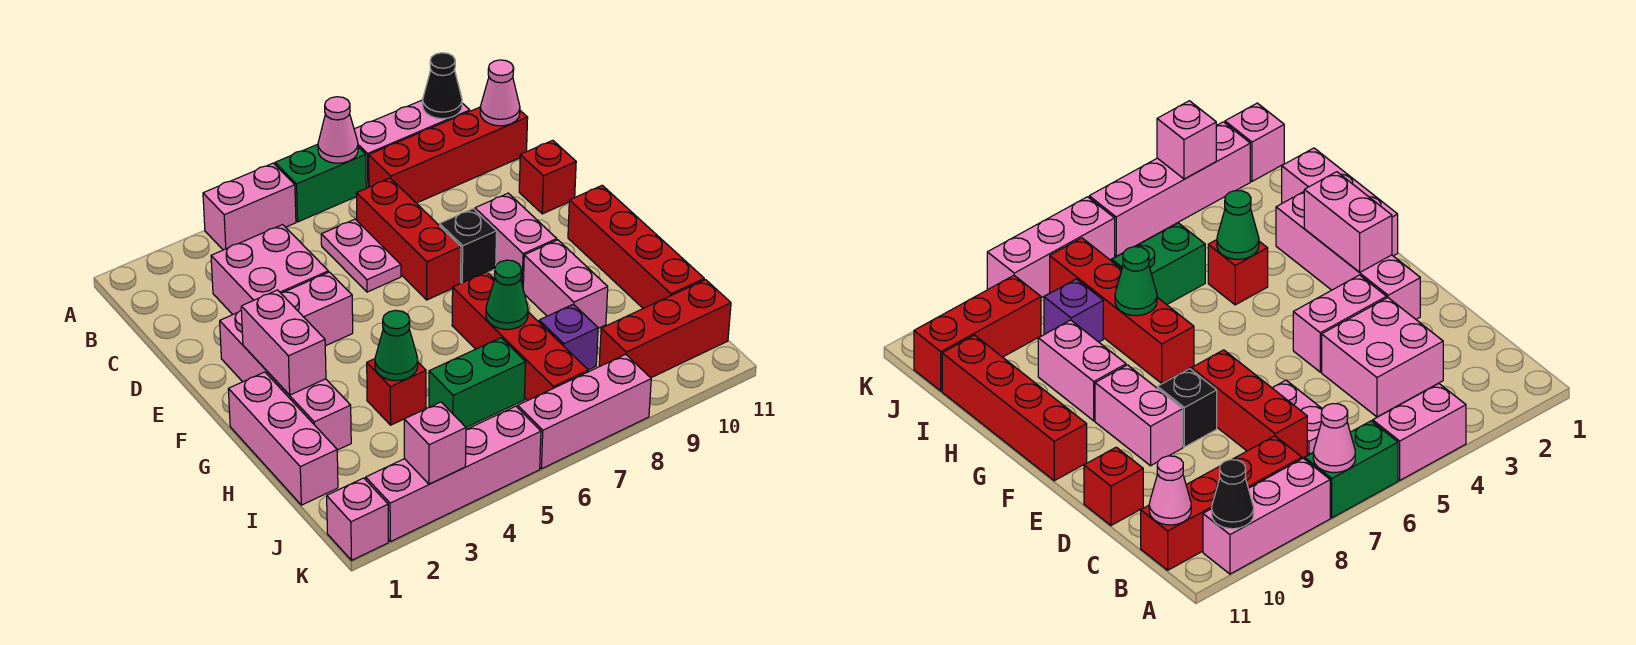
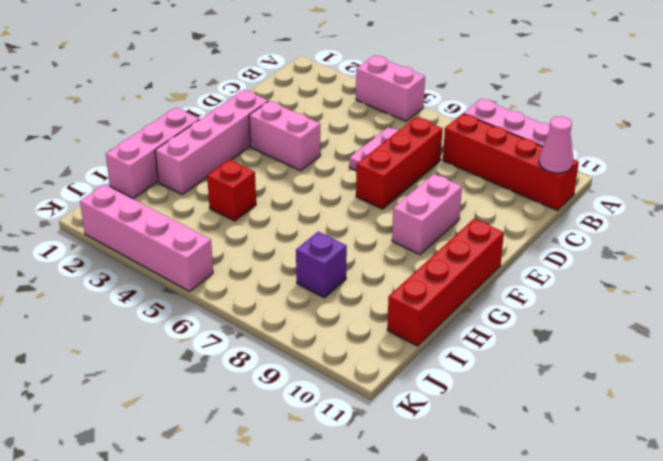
none -> green 1x2 brick [275,144,366,222]
none -> pink 2x2 brick [211,225,328,314]
none -> red 1x1 brick [519,140,576,214]
none -> black 1x1 brick [440,209,497,283]

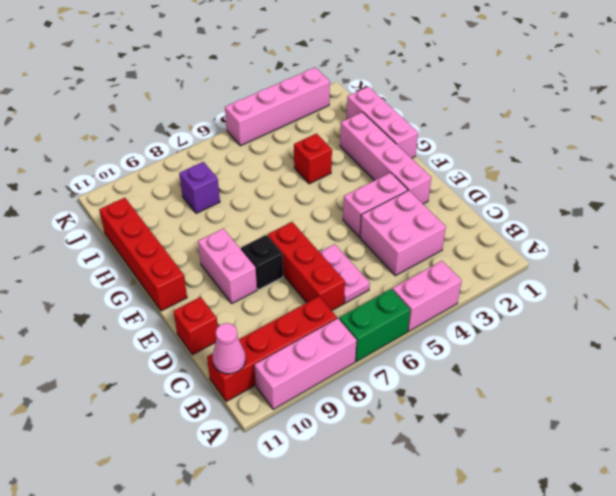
none -> red 1x4 brick [452,272,588,401]
none -> pink 1x2 brick [523,240,608,328]
none -> green 1x2 brick [429,338,526,427]
none -> red 1x3 brick [599,280,731,378]

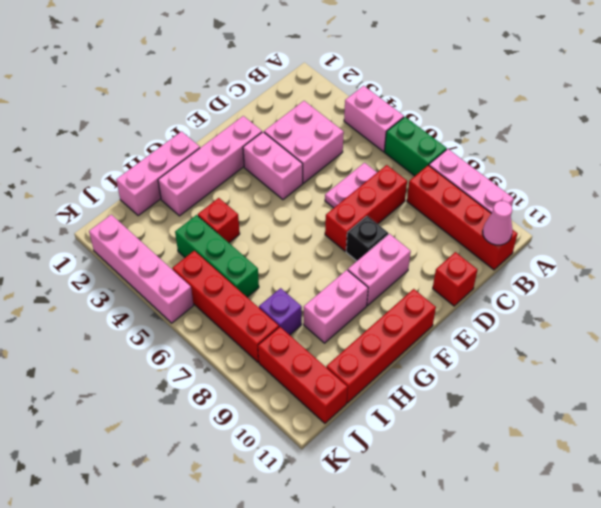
green 1x3 brick [175,215,259,297] -> green 1x2 brick [429,338,526,427]
red 1x4 brick [172,251,279,362] -> red 1x4 brick turned to [452,272,588,401]
none -> pink 1x1 brick [327,478,388,560]
none -> pink 1x3 brick [518,354,651,469]
none -> pink 1x1 cone [318,97,358,163]
none -> black 1x1 cone [423,53,462,119]

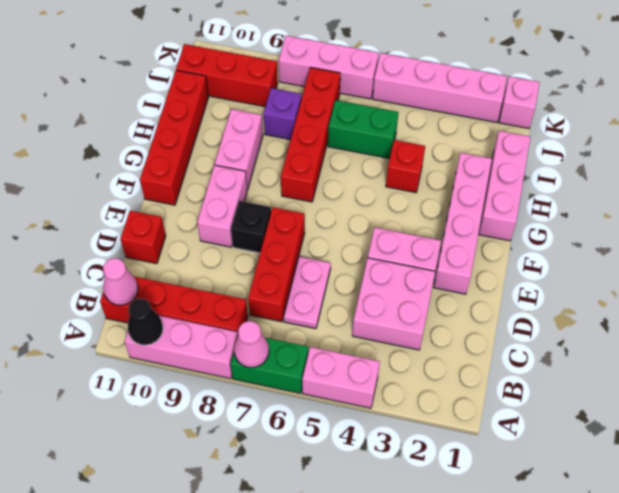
none -> pink 1x2 brick [241,290,326,395]
none -> green 1x1 cone [375,310,418,381]
none -> green 1x1 cone [486,260,528,330]
none -> pink 1x1 brick [404,402,466,484]

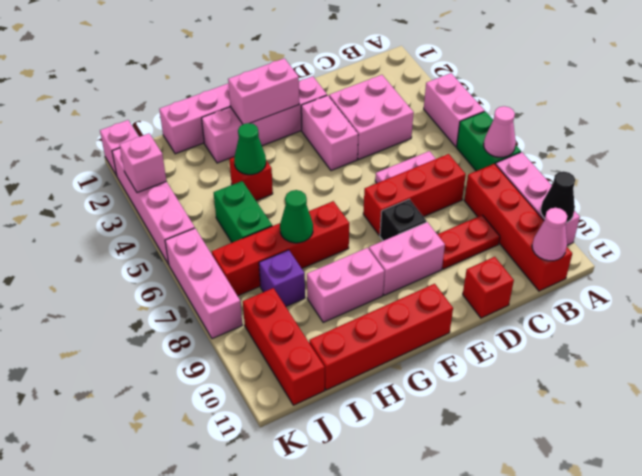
red 1x2 plate [437,215,500,269] -> none

